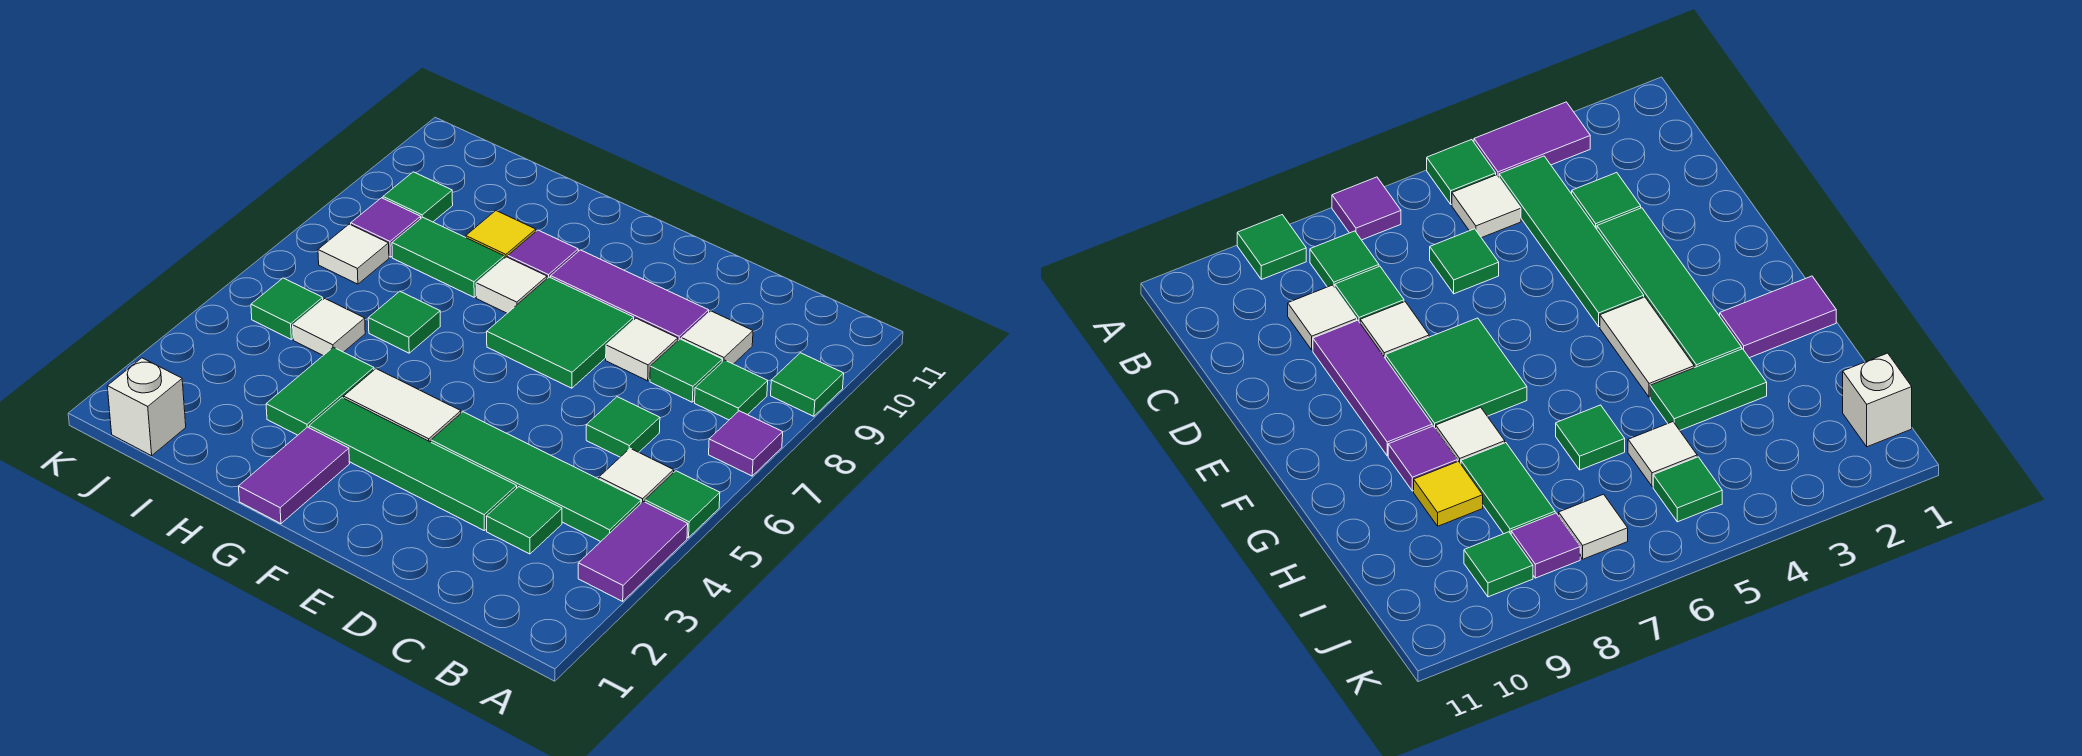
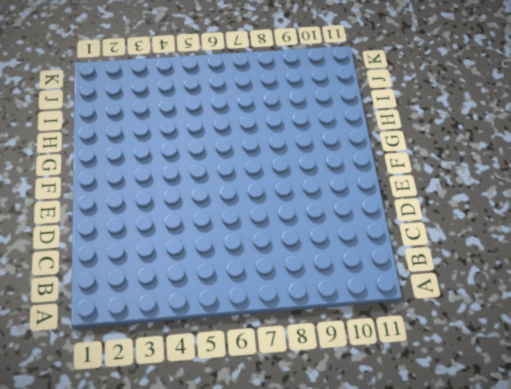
none -> purple 1x2 tile [578,502,688,601]
none -> green 1x1 tile [645,471,720,538]
none -> purple 1x1 tile [709,411,783,476]

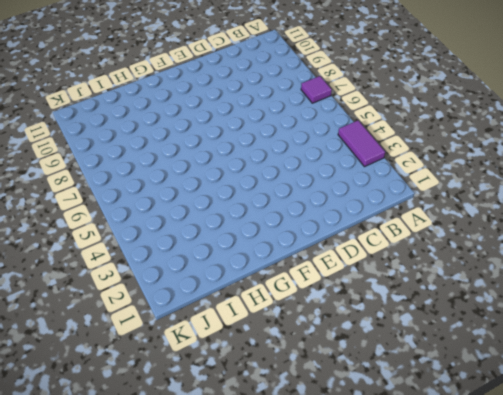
none -> green 1x1 tile [645,471,720,538]
none -> green 1x1 tile [771,353,844,416]
none -> green 1x4 tile [431,412,641,542]

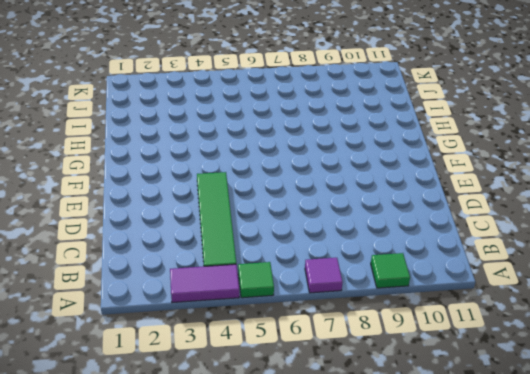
none -> white 1x1 tile [599,448,674,503]
none -> green 1x1 tile [695,360,768,420]
none -> green 1x1 tile [486,487,562,554]

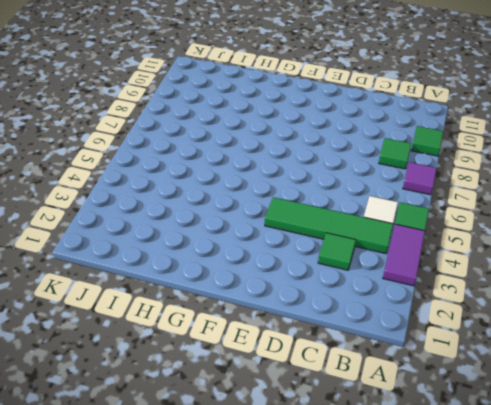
none -> green 1x1 tile [586,397,660,457]
none -> green 1x1 tile [650,339,723,402]
none -> white 1x1 tile [681,311,753,364]

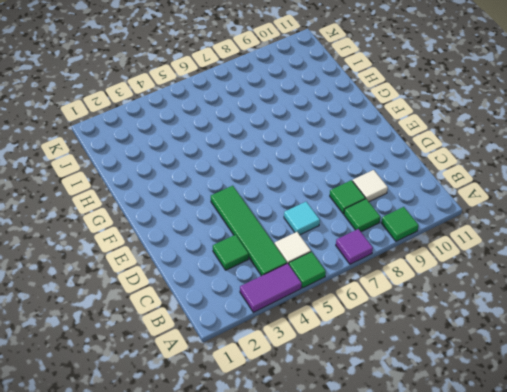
cyan 1x1 tile [284,202,320,235] -> green 1x1 tile [586,397,660,457]
none -> green 1x4 tile [309,398,517,531]
none -> white 1x1 tile [606,318,678,381]
none -> purple 1x3 tile [551,250,709,340]

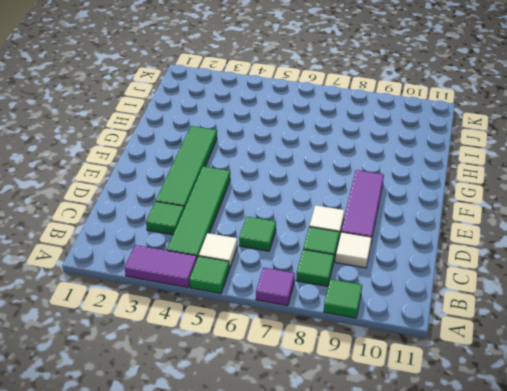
none -> green 2x2 tile [487,277,634,388]
none -> white 1x2 tile [344,369,461,442]
none -> purple 1x2 tile [239,427,350,524]

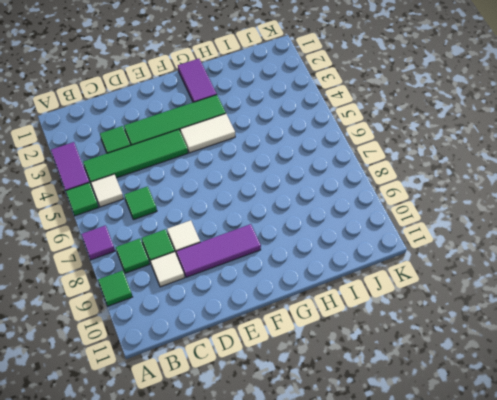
none -> green 2x2 tile [487,277,634,388]
none -> white 1x1 tile [476,257,547,313]
none -> purple 1x1 tile [508,230,578,278]

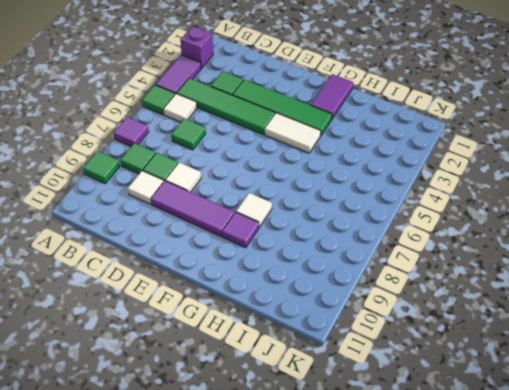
purple 1x1 brick [180,26,213,68] -> none
none -> green 2x2 tile [487,277,634,388]
none -> green 1x2 tile [266,347,374,435]
none -> green 1x1 tile [368,291,440,353]

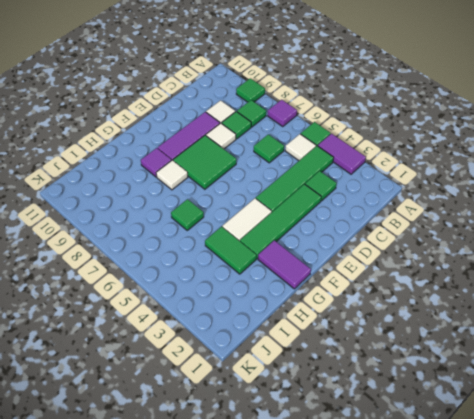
none -> green 1x2 tile [392,217,504,297]
none -> yellow 1x1 tile [466,211,536,258]
none -> white 1x1 tile [293,299,365,355]

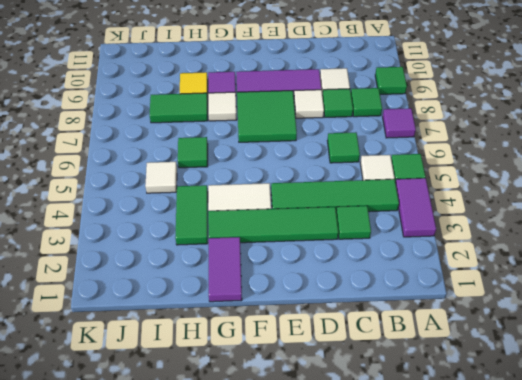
none -> white 1x1 brick [107,358,186,456]
none -> green 1x1 tile [251,278,323,339]
none -> white 1x1 tile [318,224,389,284]

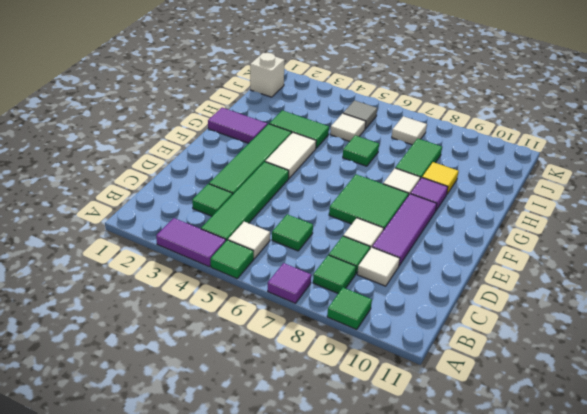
grey 1x1 tile [343,100,377,129] -> green 1x1 tile [251,278,323,339]
none -> purple 1x1 tile [351,198,421,257]
none -> green 1x1 tile [383,172,453,222]

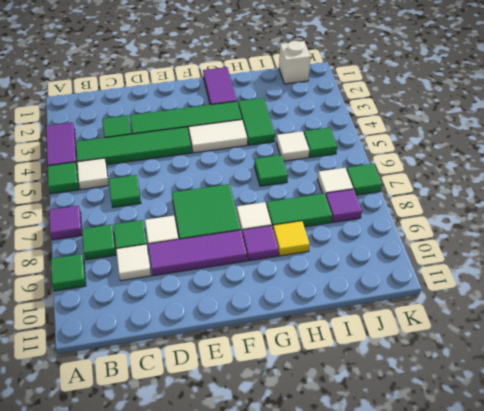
green 1x1 tile [346,164,382,195] -> green 1x1 tile moved to [383,172,453,222]

